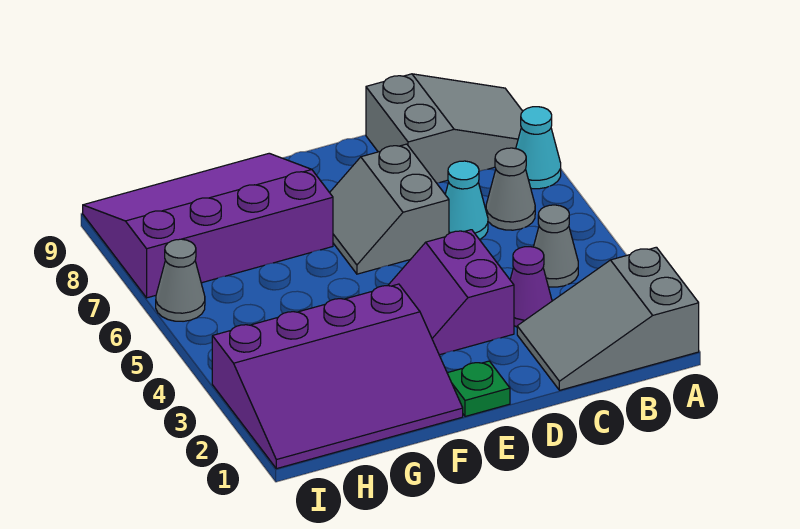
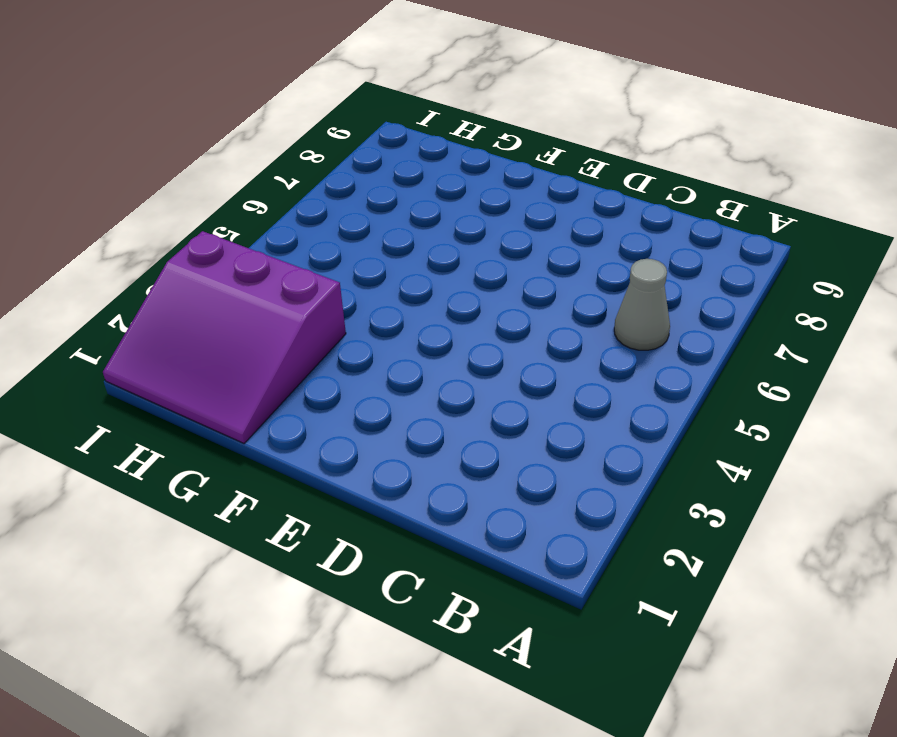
purple 3x3 slope [103,231,346,443] -> purple 3x4 slope [212,284,463,469]
none -> grey 2x3 slope [517,247,699,390]
none -> cyan 1x1 cone [516,107,561,189]
none -> grey 2x3 slope [366,74,523,183]

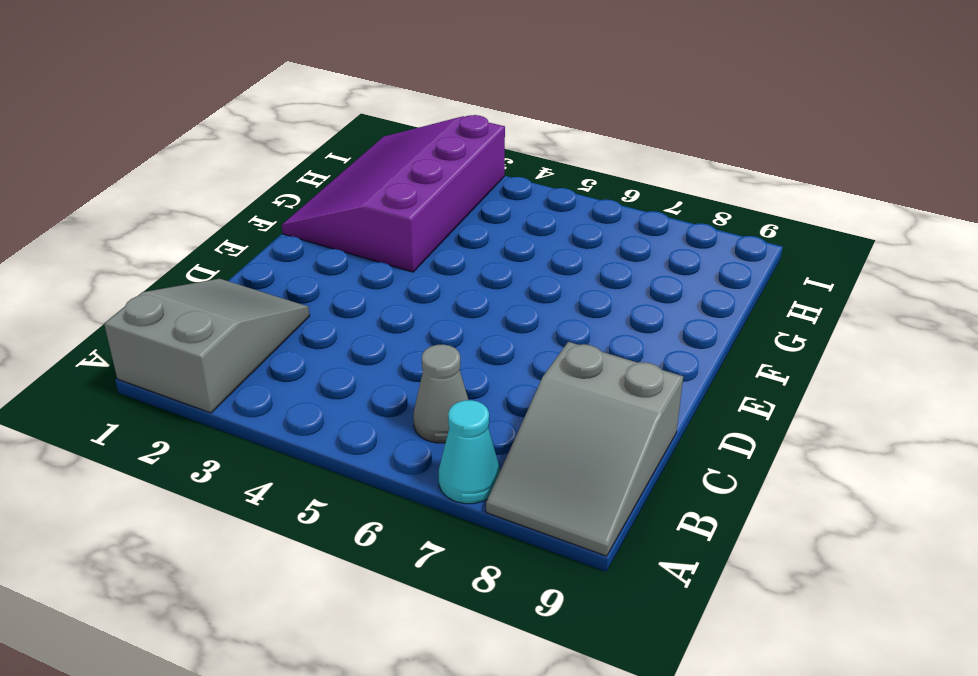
none -> grey 1x1 cone [534,205,578,287]
none -> purple 1x1 cone [510,247,552,327]
none -> cyan 1x1 cone [445,161,488,240]

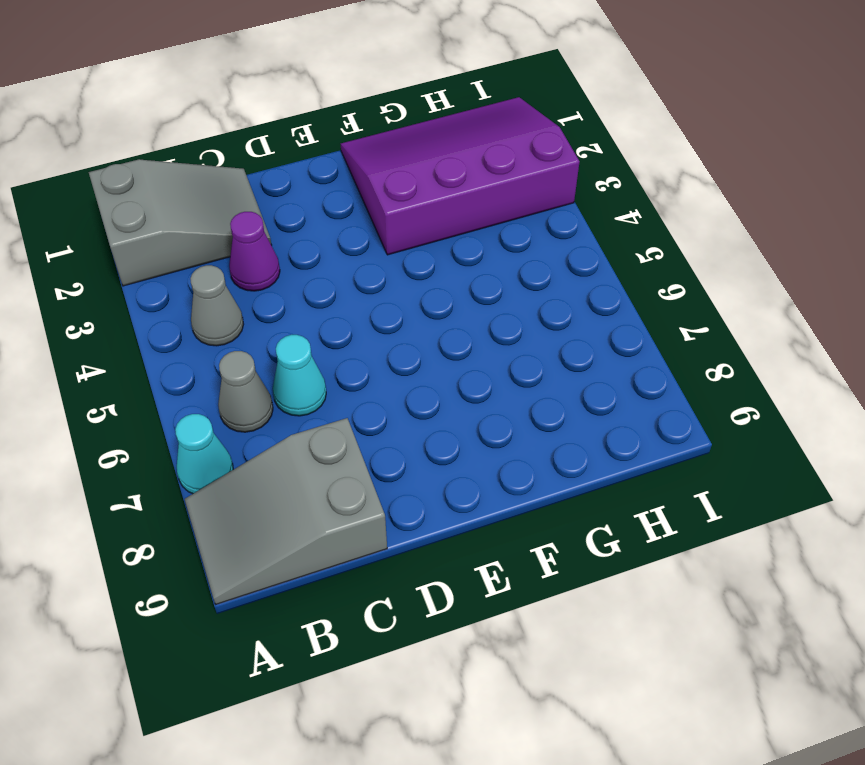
none -> purple 2x2 slope [388,230,514,355]
none -> grey 2x2 slope [330,144,449,274]
none -> green 1x1 plate [447,361,510,416]

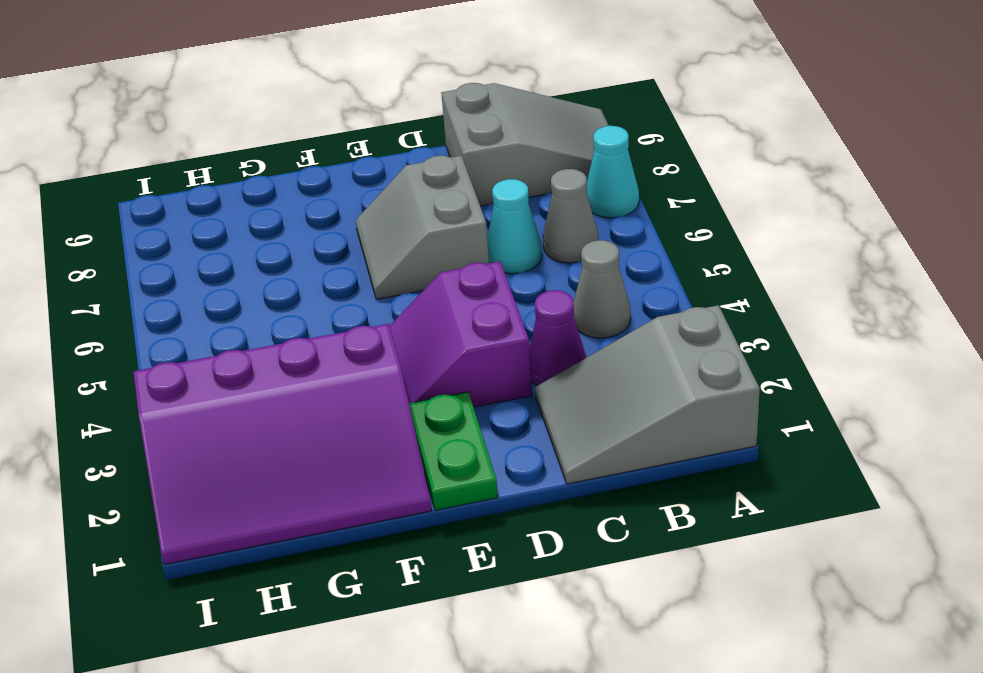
green 1x2 plate [409,392,498,510] -> green 1x1 plate [447,361,510,416]
none -> purple 3x4 slope [83,153,333,298]
none -> grey 1x1 cone [156,239,205,321]

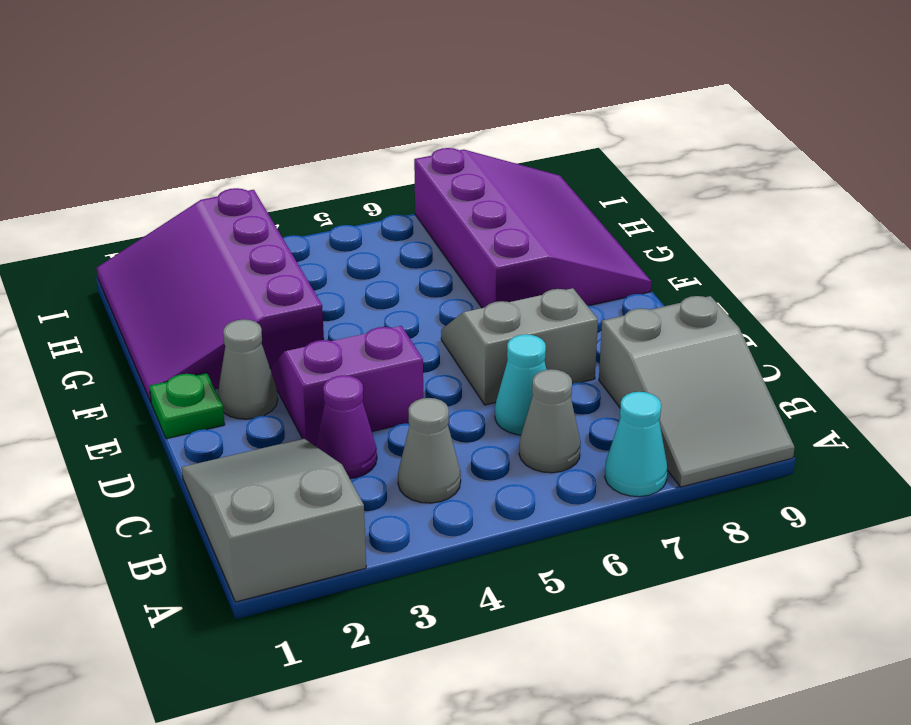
grey 1x1 cone [218,319,278,419] -> grey 1x1 cone moved to [156,239,205,321]

